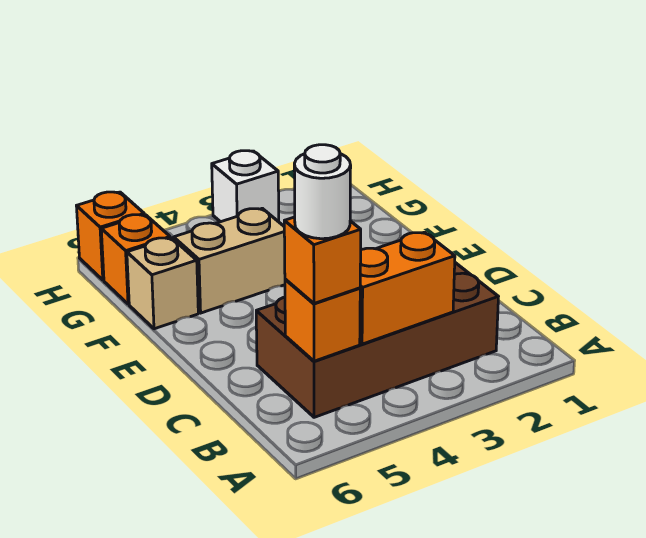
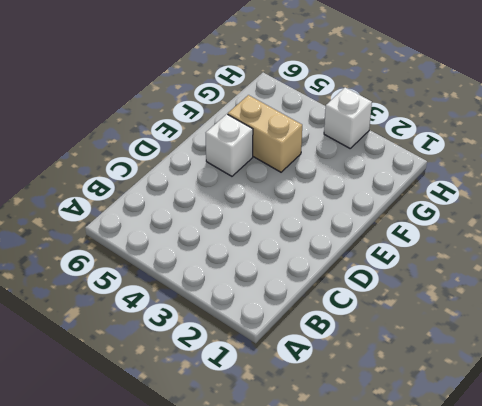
white 1x1 brick [206,114,253,176] -> none
none -> brown 2x4 brick [256,263,498,417]
none -> tan 1x1 brick [127,238,198,329]

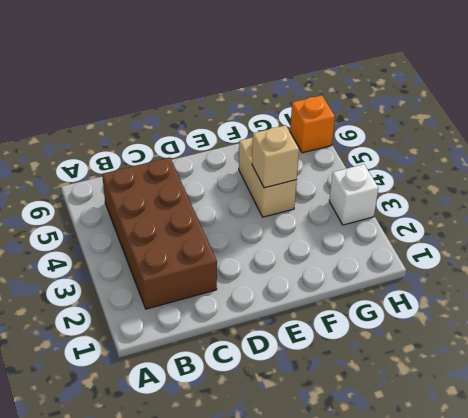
tan 1x1 brick [252,125,299,188] -> tan 1x1 brick moved to [127,238,198,329]
none -> orange 1x1 brick [101,215,170,304]
none -> orange 1x2 brick [360,232,455,344]

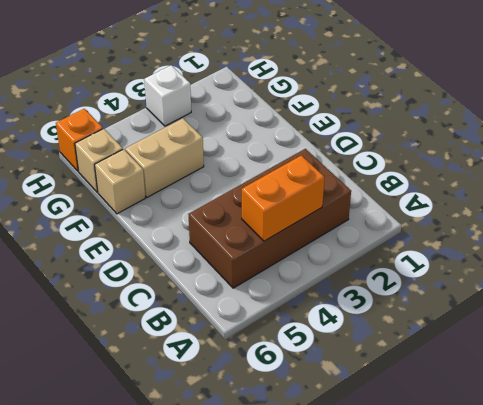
tan 1x1 brick [75,129,123,192] -> orange 1x1 brick [101,215,170,304]
none -> orange 1x1 brick [285,279,360,361]
none -> orange 1x1 brick [284,217,361,303]

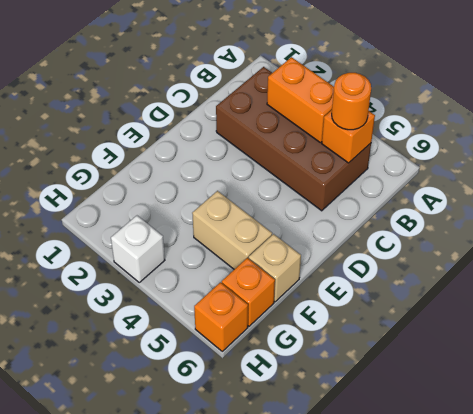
orange 1x1 round brick [332,73,371,130] -> orange 1x1 brick [284,217,361,303]
none -> white 1x1 round brick [294,145,351,239]

